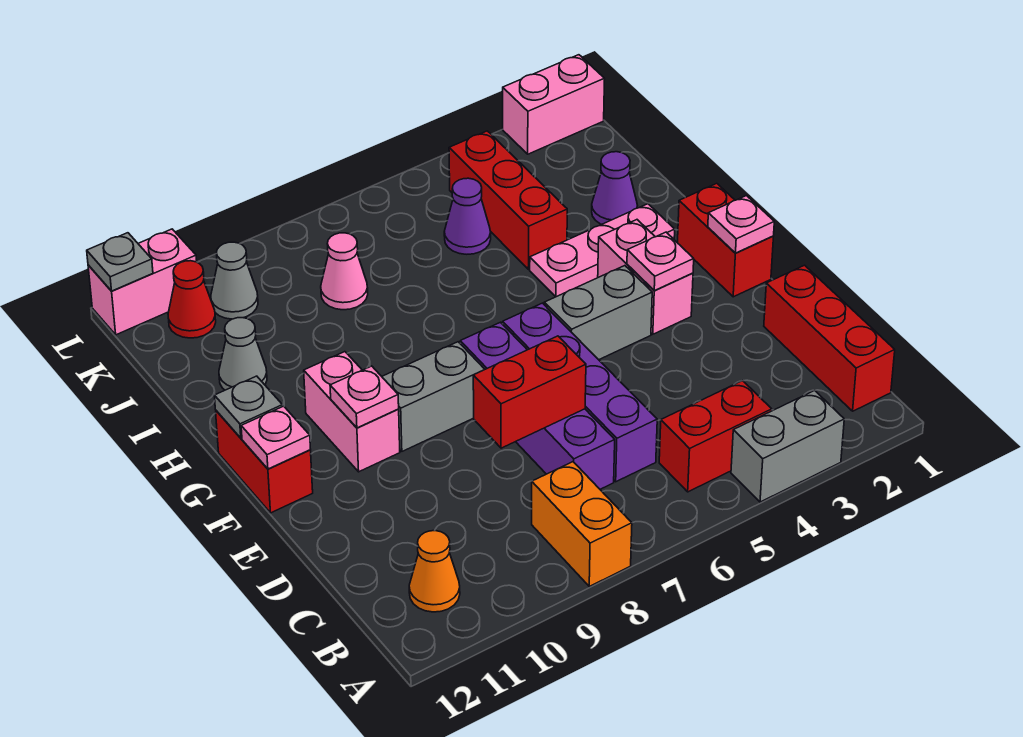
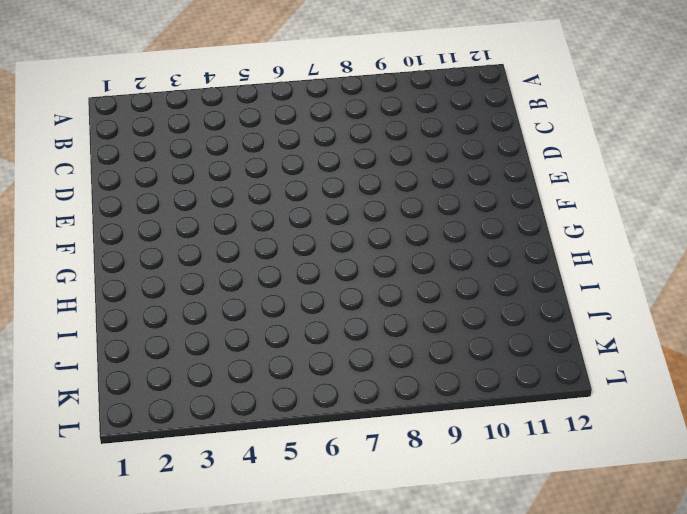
none -> grey 1x2 brick [731,390,844,502]
none -> orange 1x2 brick [532,462,632,586]
none -> red 1x3 brick [764,265,895,411]
none -> red 1x2 brick [659,381,772,492]

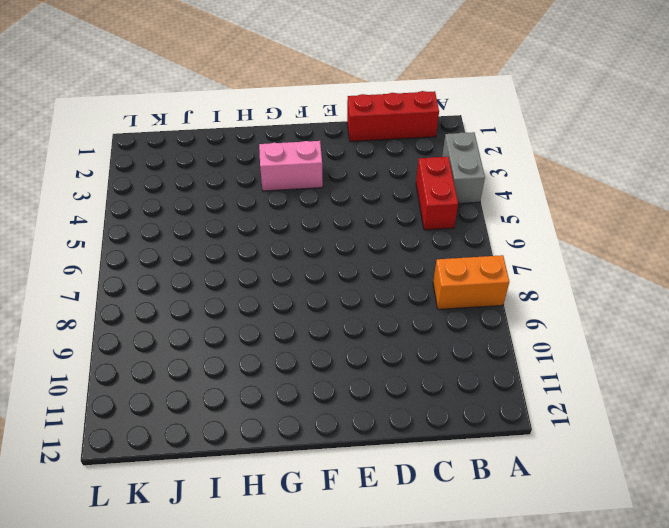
none -> orange 1x1 cone [409,531,460,612]
none -> purple 1x4 brick [503,303,657,482]
none -> purple 1x4 brick [460,322,615,489]
none -> red 1x2 brick [678,183,773,297]

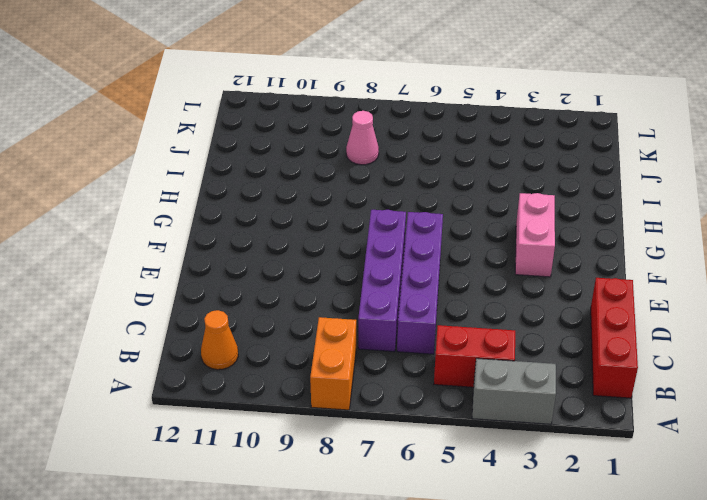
none -> red 1x2 brick [678,183,773,297]
none -> grey 1x2 brick [544,266,652,360]
none -> grey 1x2 brick [382,342,485,451]
none -> pink 1x2 brick [304,352,400,472]

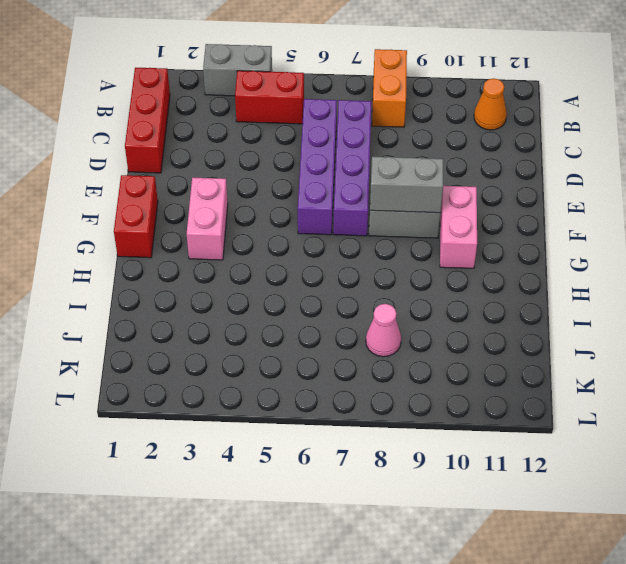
grey 1x2 brick [370,156,443,213] -> grey 1x2 brick moved to [544,266,652,360]
none -> red 1x2 brick [216,411,313,513]
none -> pink 1x3 plate [530,204,675,297]
none -> purple 1x1 cone [592,152,638,224]
none -> red 1x3 brick [449,131,567,269]

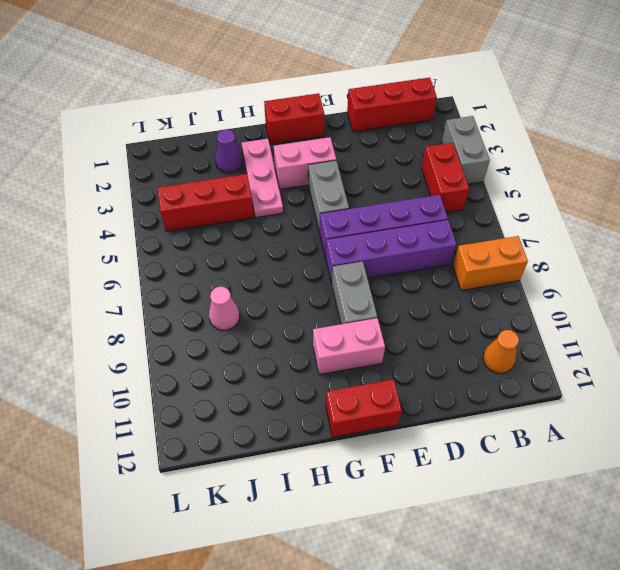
none -> grey 1x1 cone [219,318,267,390]
none -> purple 1x1 cone [444,178,491,254]
none -> grey 1x1 cone [211,242,258,319]
none -> red 1x1 cone [168,261,216,338]

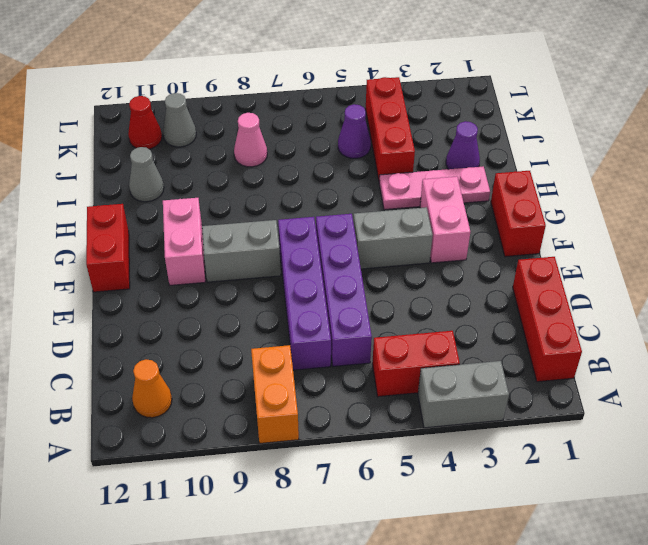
none -> pink 1x2 brick [503,55,605,154]
none -> pink 1x2 brick [88,229,197,335]
none -> red 1x2 brick [473,336,586,448]
none -> pink 1x1 plate [708,196,774,253]

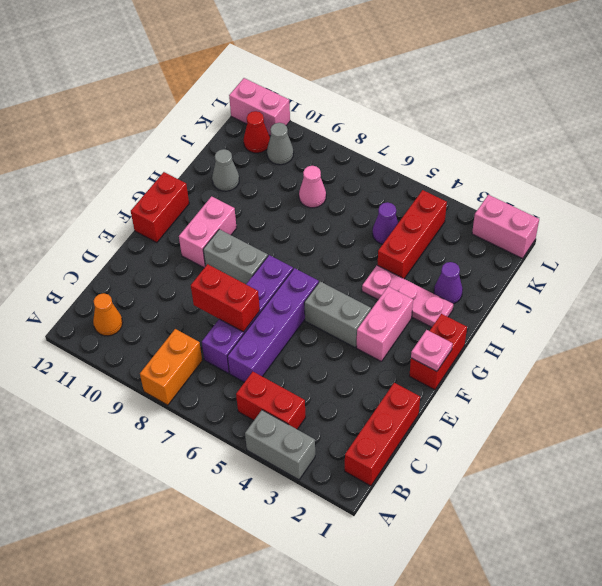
none -> pink 1x1 plate [627,232,694,291]
none -> pink 1x1 plate [330,366,399,428]
none -> pink 1x1 plate [241,406,311,469]
none -> grey 1x1 plate [214,376,283,438]

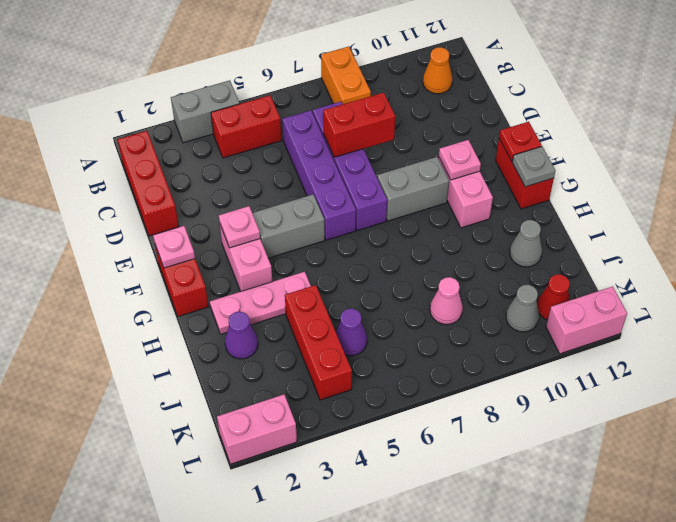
red 1x1 plate [499,122,542,161] -> pink 1x1 plate [241,406,311,469]
none -> grey 1x1 plate [87,233,153,291]

